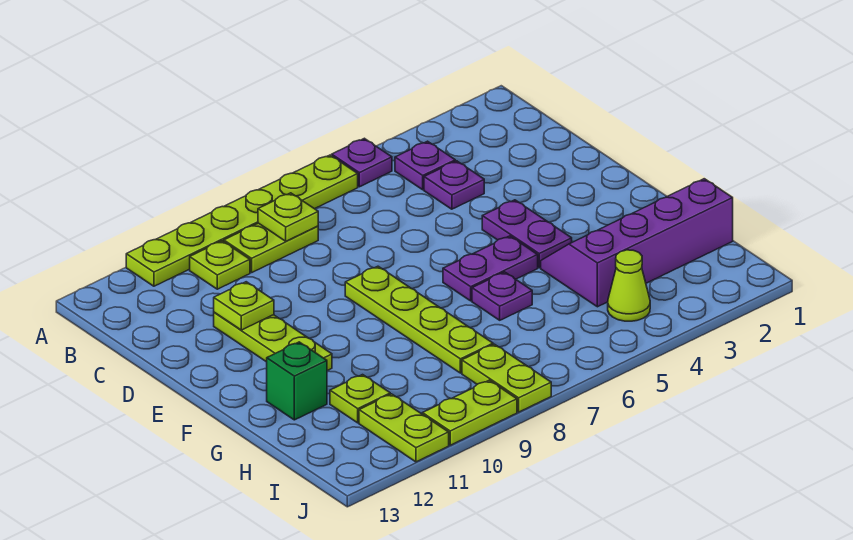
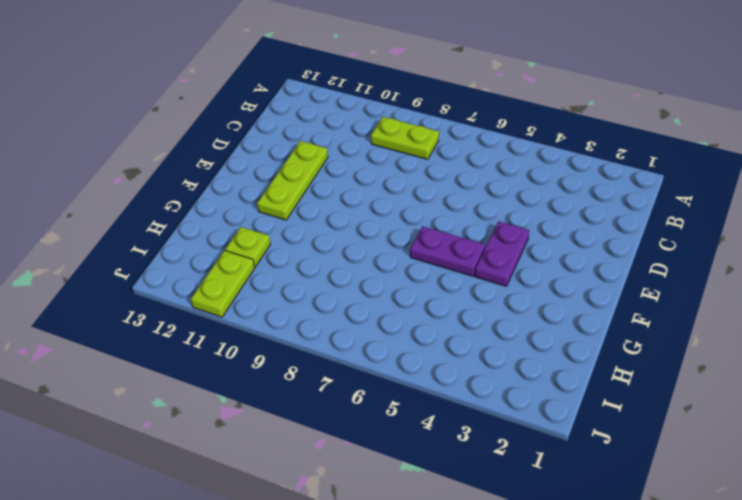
none -> purple 1x1 plate [332,138,392,187]
none -> lime 1x6 plate [126,155,358,286]
none -> purple 1x1 plate [395,141,455,190]

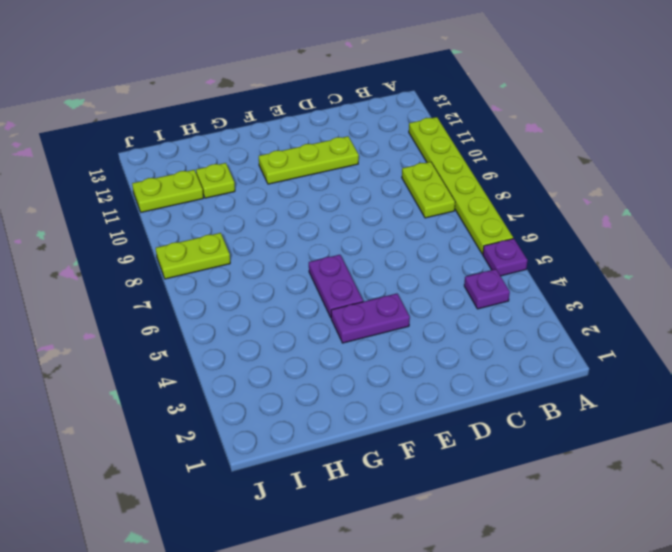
none -> lime 1x1 plate [190,241,250,289]
none -> purple 1x1 plate [424,161,484,209]
none -> lime 1x4 plate [345,266,493,373]

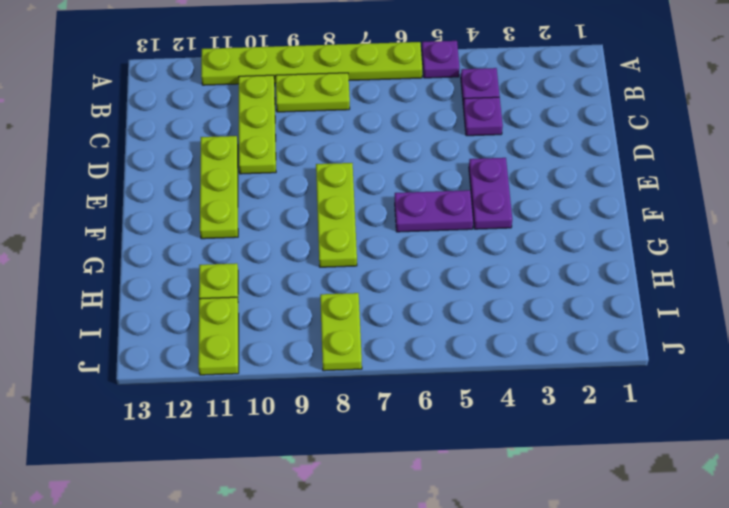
lime 1x3 plate [239,75,276,174] -> lime 1x1 plate [190,241,250,289]
lime 1x3 plate [316,163,357,267] -> lime 1x4 plate [345,266,493,373]
none -> purple 2x4 slope [541,179,733,307]
none -> purple 1x1 plate [472,272,532,320]
none -> green 1x1 brick [267,342,327,420]

